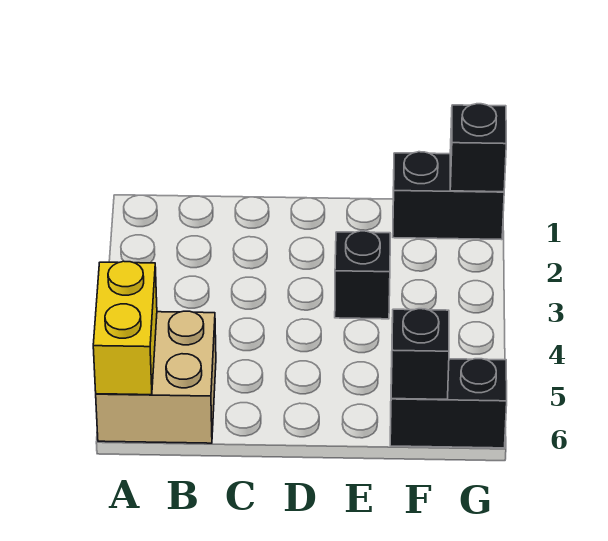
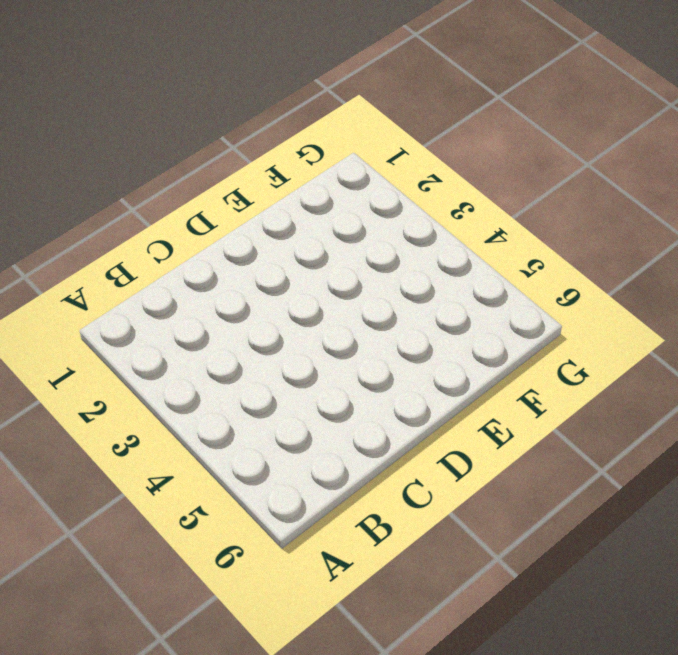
none -> tan 2x2 brick [96,311,216,443]
none -> black 1x1 brick [335,231,390,319]

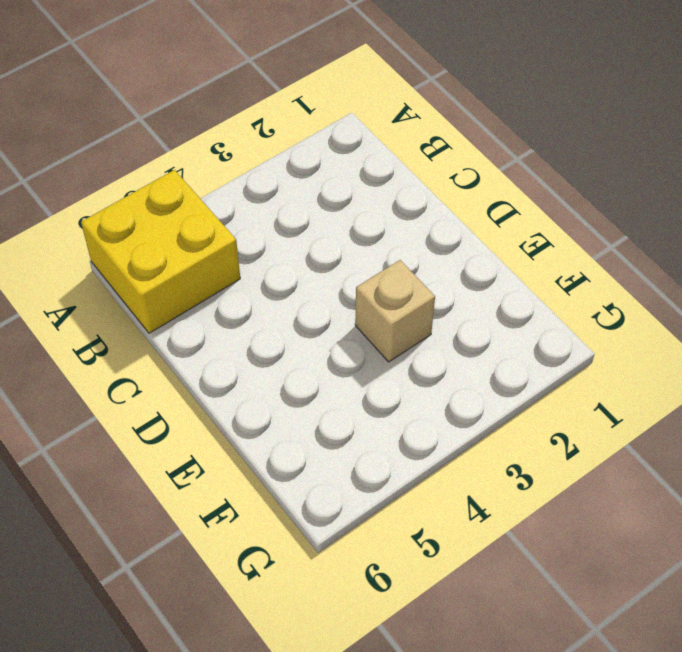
yellow 2x2 brick [81,170,240,333] -> tan 2x2 brick [96,311,216,443]
tan 1x1 brick [355,260,435,362] -> black 1x1 brick [335,231,390,319]
none -> black 1x2 brick [393,152,504,240]
none -> black 1x2 brick [390,359,507,448]

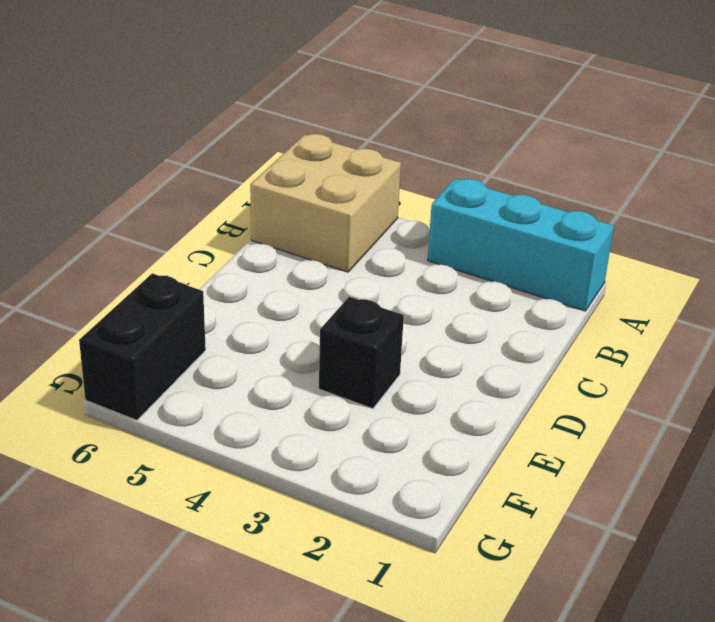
cyan 1x3 brick [428,179,614,311] -> none
none -> black 1x2 brick [393,152,504,240]
none -> yellow 1x2 brick [93,261,157,395]

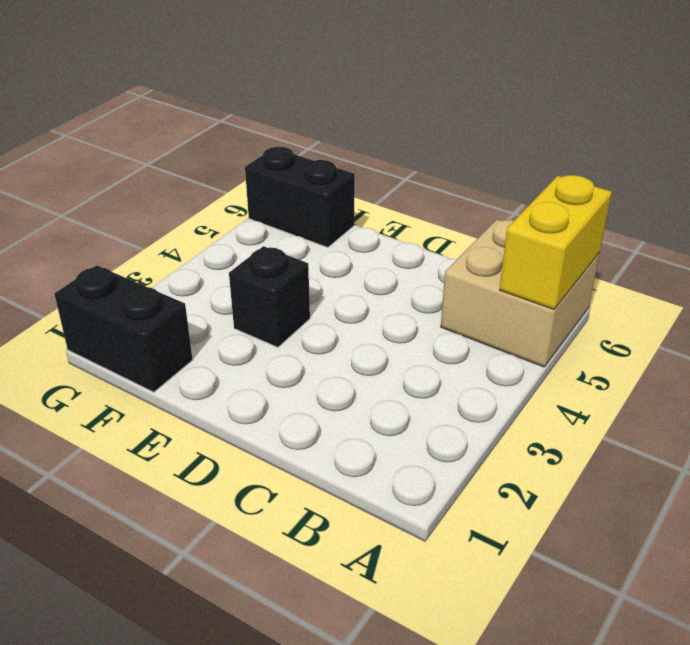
none -> black 1x1 brick [391,309,449,399]
none -> black 1x1 brick [450,104,506,192]

